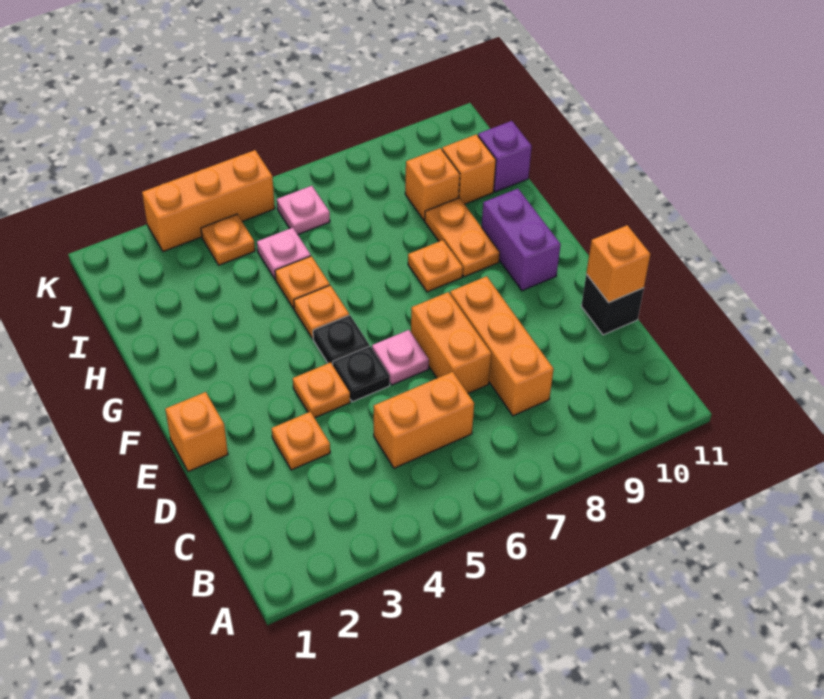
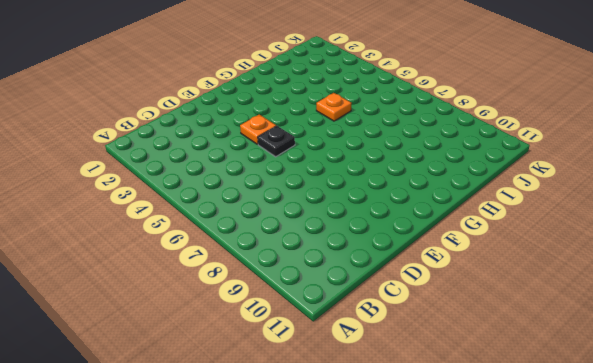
none -> orange 1x2 brick [374,372,474,468]
none -> orange 1x3 brick [450,276,554,416]
none -> orange 1x1 plate [272,412,330,470]

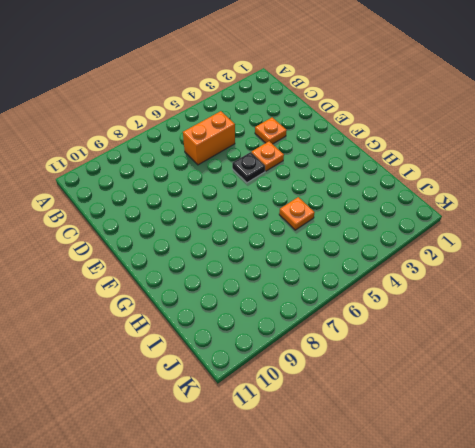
none -> orange 1x3 brick [450,276,554,416]
none -> orange 1x2 brick [411,292,491,393]
none -> black 1x1 brick [581,274,644,335]

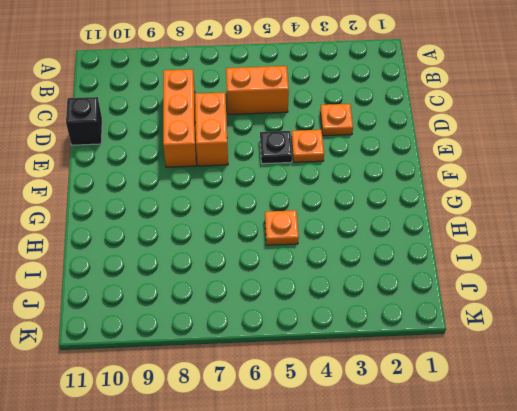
none -> orange 1x1 brick [165,392,228,472]
none -> pink 1x1 plate [372,330,429,385]
none -> black 1x1 plate [313,315,369,365]

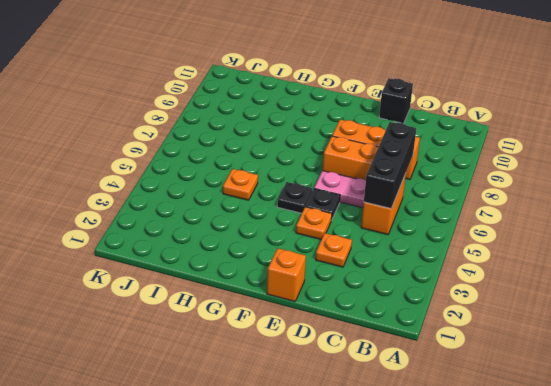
black 1x3 brick [364,122,416,209] -> none
pink 1x2 plate [314,171,366,208] -> pink 1x1 plate [372,330,429,385]
none -> purple 1x2 brick [482,189,561,291]
none -> orange 1x1 plate [294,285,349,339]
none -> orange 1x1 plate [408,240,463,292]

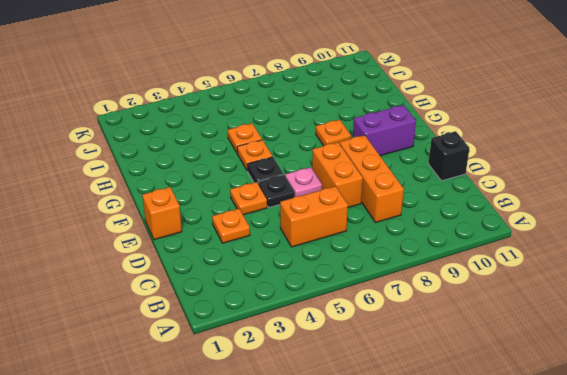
purple 1x2 brick [353,105,416,156] -> purple 1x2 brick turned to [482,189,561,291]
none -> orange 1x2 plate [425,198,500,277]
none -> pink 1x1 plate [257,228,311,279]
none -> orange 1x1 brick [405,148,460,220]

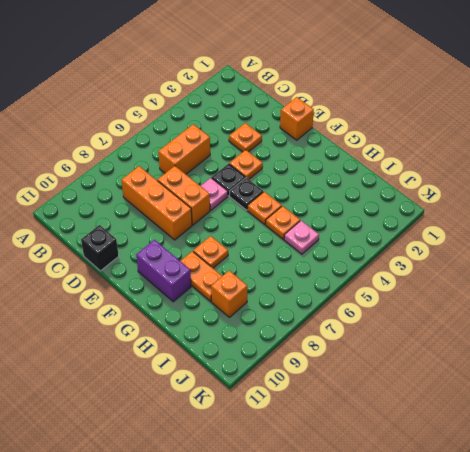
none -> orange 1x1 brick [442,134,496,204]
none -> purple 1x1 brick [478,121,532,192]
none -> orange 1x1 plate [201,214,255,265]

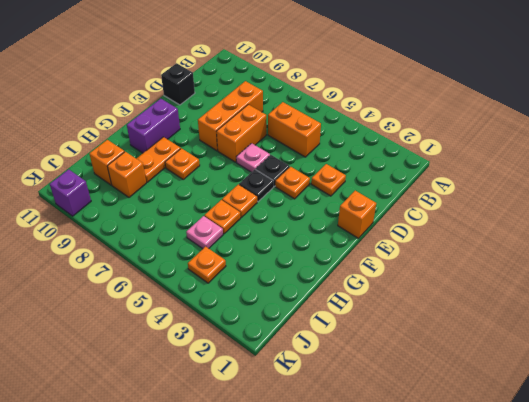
purple 1x1 brick [50,169,91,216] -> purple 1x1 brick moved to [478,121,532,192]
none -> pink 1x1 plate [277,186,330,234]
none -> orange 1x3 brick [142,150,275,252]
none -> orange 1x1 brick [586,225,650,303]

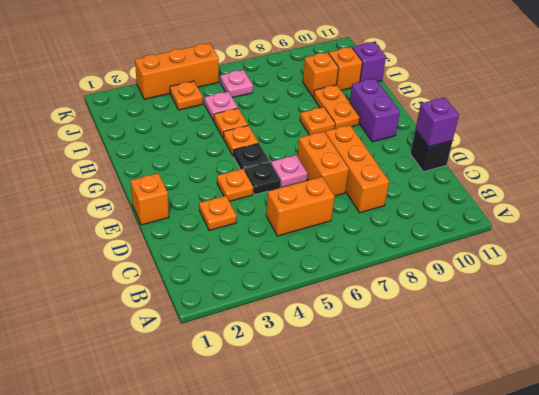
purple 1x1 brick [416,97,459,147] -> orange 1x1 brick [586,225,650,303]

